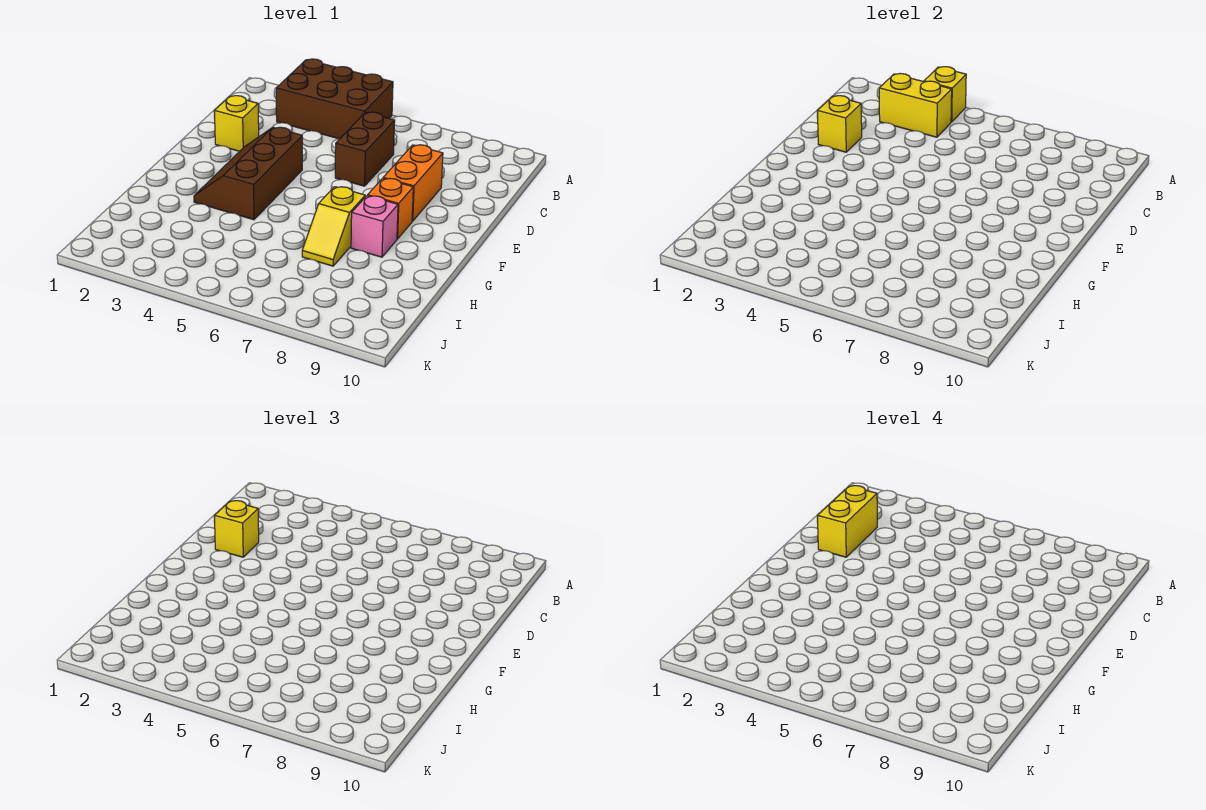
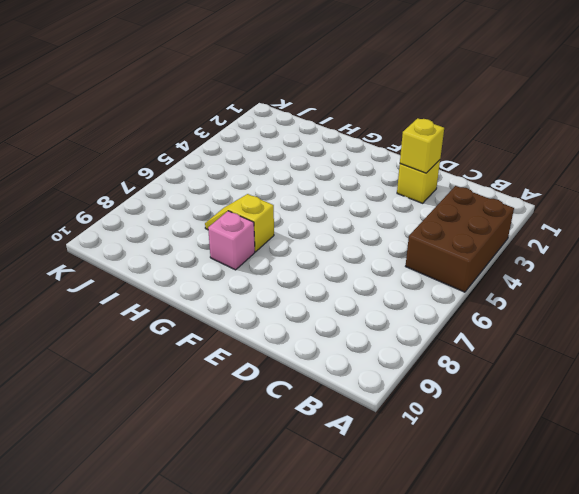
none -> brown 1x2 brick [335,112,395,186]
none -> orange 1x2 brick [383,145,443,221]
none -> brown 2x3 slope [194,127,302,220]

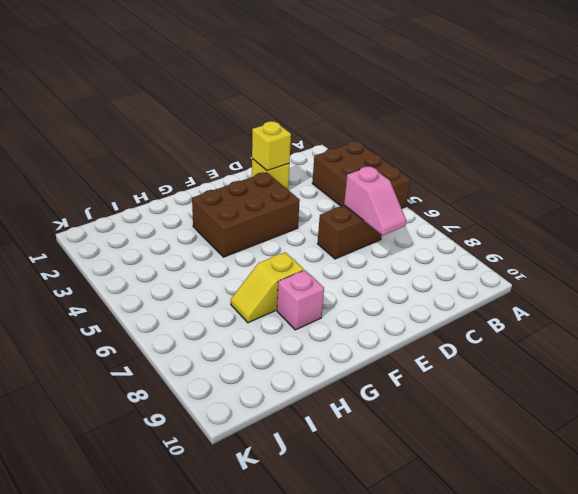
pink 1x2 slope [344,166,406,235] -> none
brown 2x3 brick [192,172,300,257] -> brown 2x3 slope [194,127,302,220]
none -> orange 1x2 brick [383,145,443,221]
none -> orange 1x1 brick [368,178,413,239]
none -> yellow 1x1 brick [924,67,966,122]

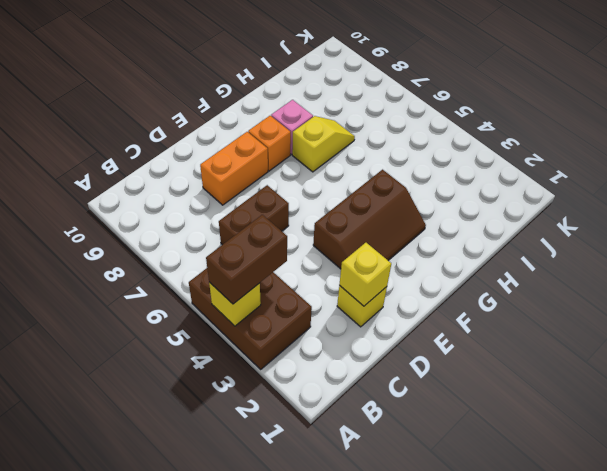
brown 1x2 brick [206,215,287,304] -> none
none -> yellow 1x2 brick [879,74,952,137]
none -> yellow 1x1 brick [214,501,259,557]
none -> yellow 1x2 brick [817,486,877,557]

